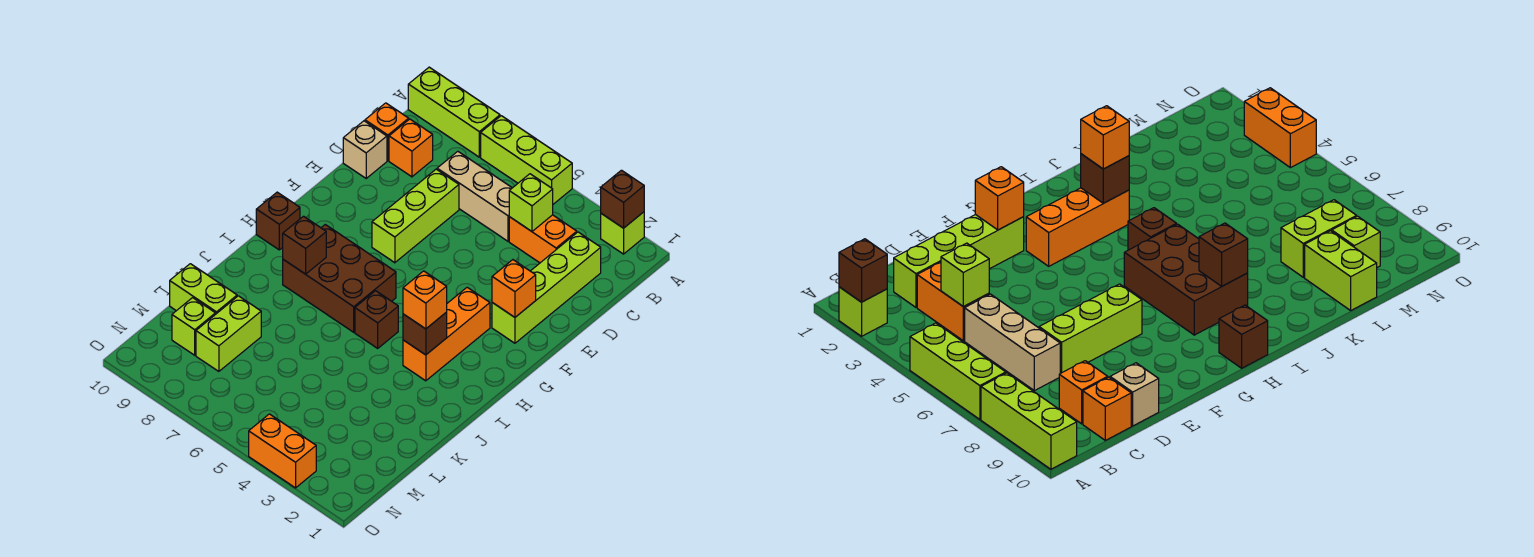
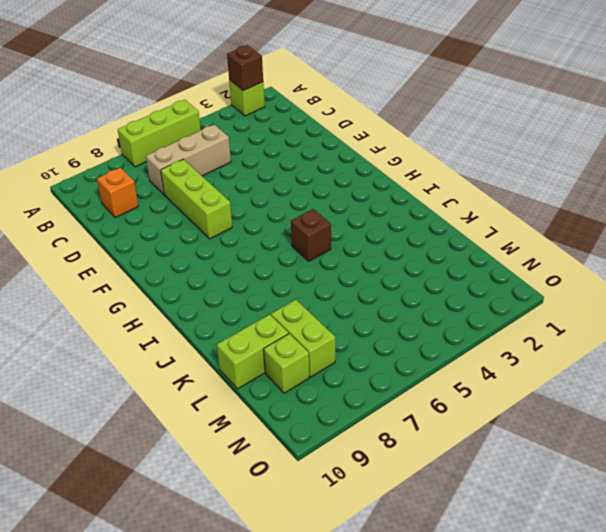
none -> lime 1x3 brick [408,67,500,157]
none -> lime 1x4 brick [492,232,601,343]
none -> orange 1x2 brick [509,215,577,263]

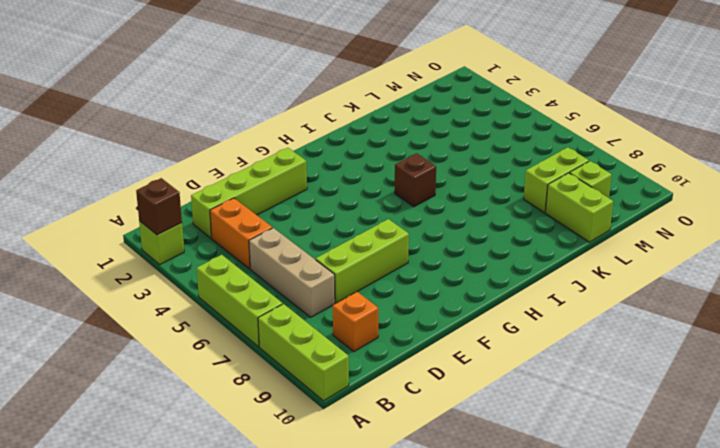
none -> orange 1x1 brick [365,103,409,161]
none -> tan 1x1 brick [343,121,387,178]
none -> orange 1x3 brick [403,287,490,381]

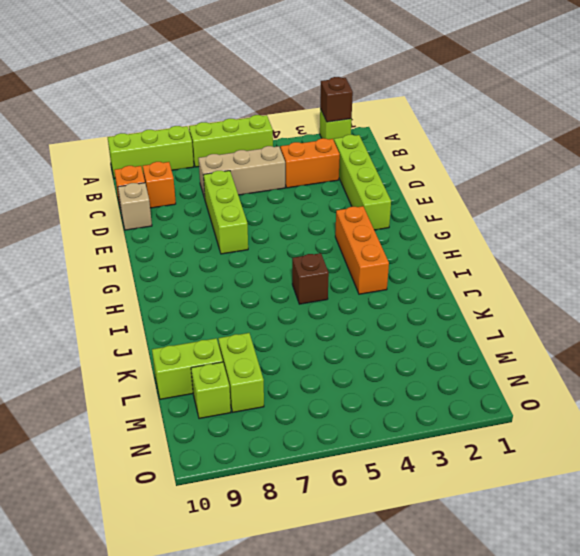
none -> brown 2x3 brick [283,225,396,332]
none -> brown 1x1 brick [256,192,300,250]
none -> orange 1x2 brick [249,414,316,488]

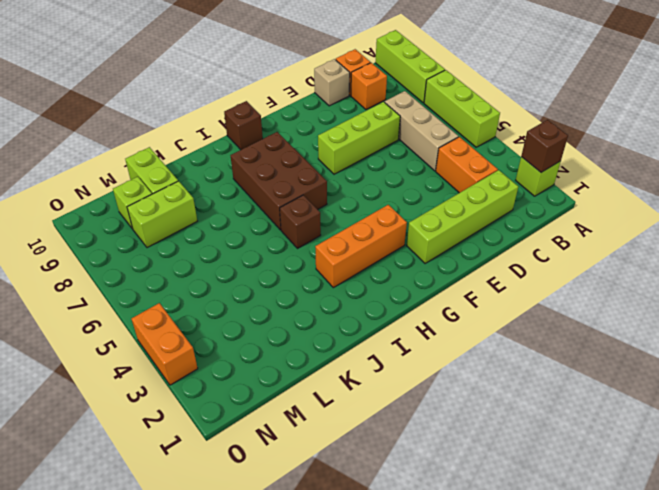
none -> lime 1x1 brick [509,174,553,231]
none -> orange 1x1 brick [492,260,536,317]
none -> brown 1x1 brick [403,313,447,355]

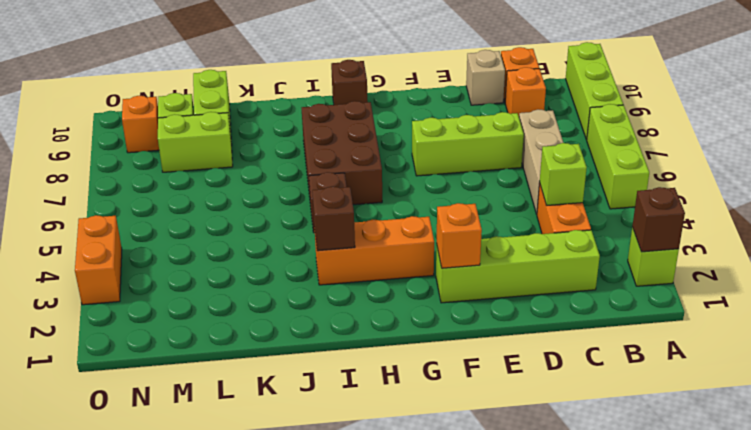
orange 1x1 brick [122,96,159,153] -> orange 1x1 brick moved to [403,271,447,329]
none -> brown 1x1 brick [283,216,326,274]

